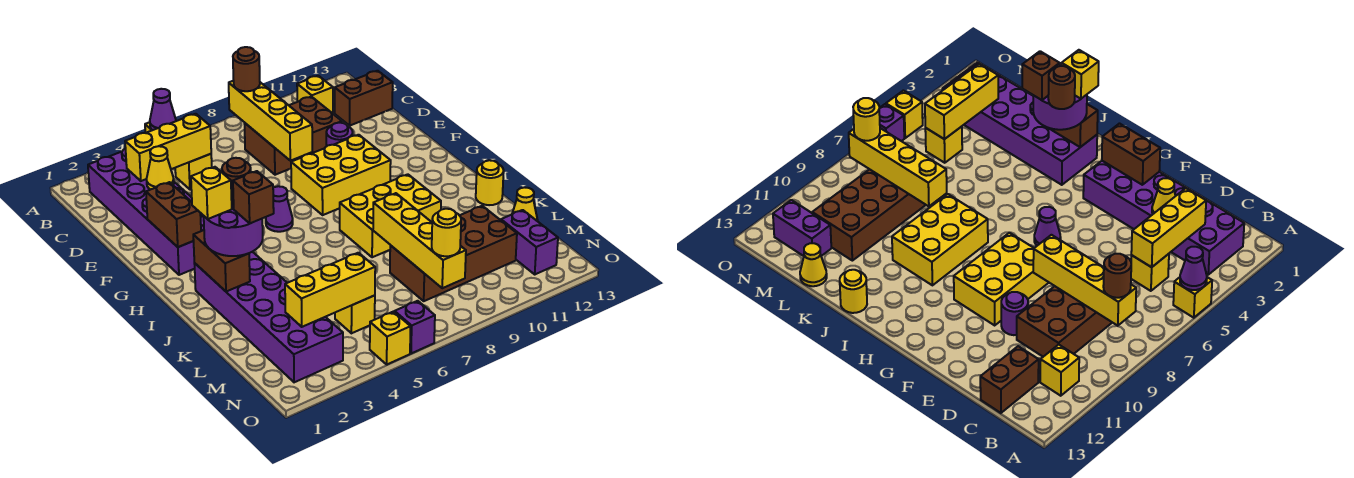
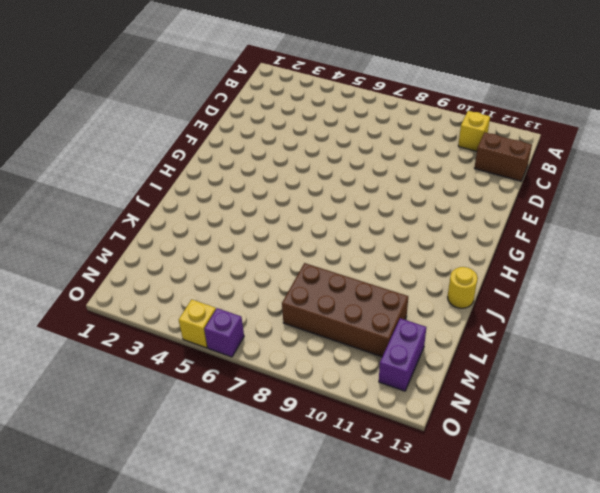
none -> yellow 1x1 brick [1173,277,1212,318]
none -> purple 2x6 brick [88,149,204,275]
none -> yellow 1x1 brick [175,154,212,189]
none -> brown 2x3 brick [244,97,342,175]

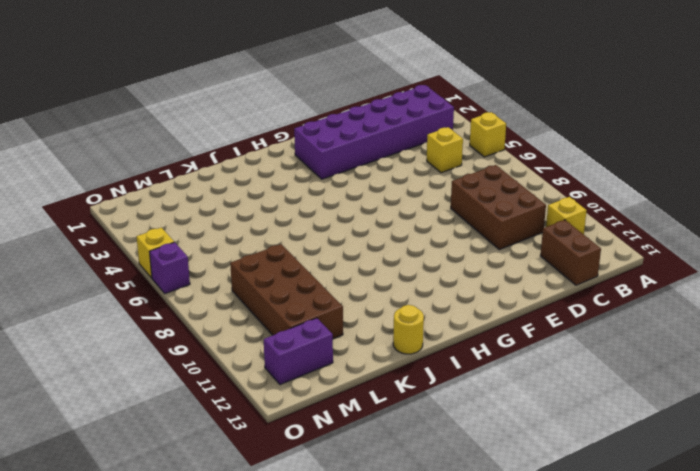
none -> purple 1x1 round brick [326,123,353,146]
none -> yellow 2x3 brick [291,135,391,215]
none -> purple 1x1 cone [266,186,293,232]
none -> purple 2x6 brick [194,252,343,382]

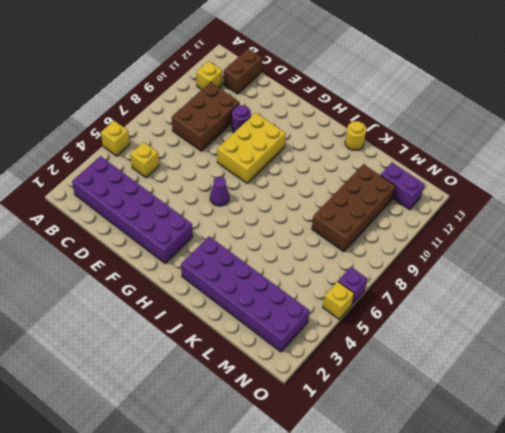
none -> yellow 2x3 brick [340,174,441,257]
none -> yellow 1x1 cone [512,187,538,221]
none -> yellow 1x1 brick [335,295,375,333]
none -> purple 1x1 cone [150,89,176,130]

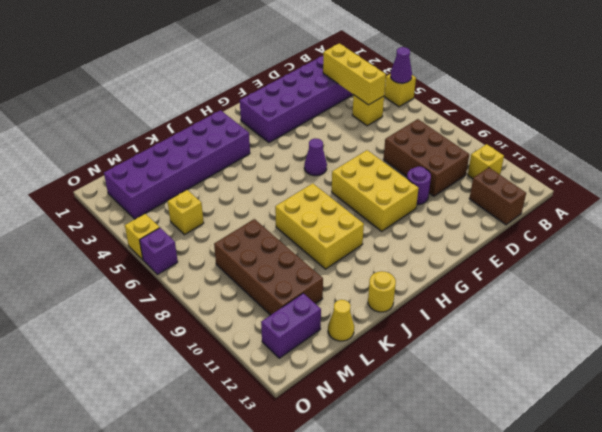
none -> yellow 1x4 brick [229,81,312,161]
none -> yellow 1x1 cone [147,146,174,190]
none -> brown 1x2 brick [146,182,201,247]
none -> brown 1x2 brick [193,230,250,292]

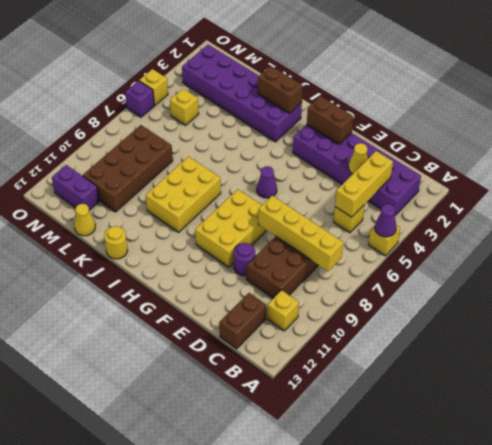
none -> yellow 1x4 brick [373,193,466,288]
none -> yellow 1x3 brick [285,253,375,327]
none -> brown 1x1 round brick [233,47,260,91]
none -> purple 2x2 round brick [204,205,263,256]

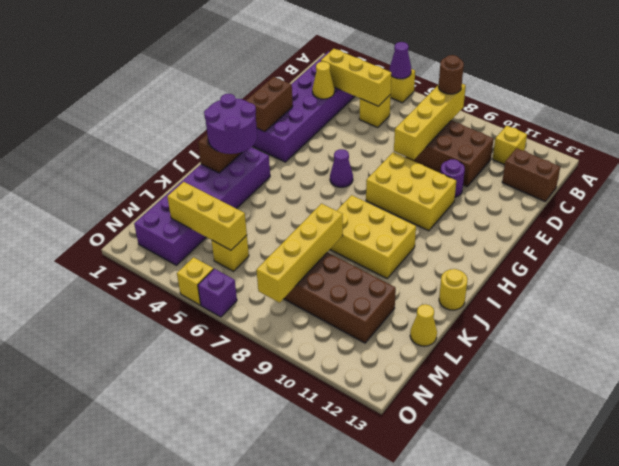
none -> purple 1x2 brick [501,210,558,274]
none -> yellow 1x1 round brick [432,209,461,256]
none -> yellow 1x1 brick [191,167,232,219]
none -> brown 1x1 round brick [222,158,251,205]

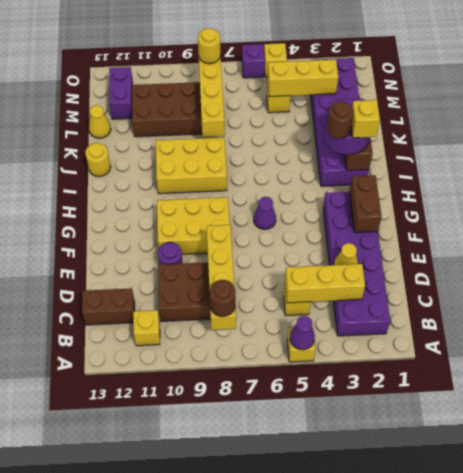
none -> brown 1x1 brick [233,171,274,224]

